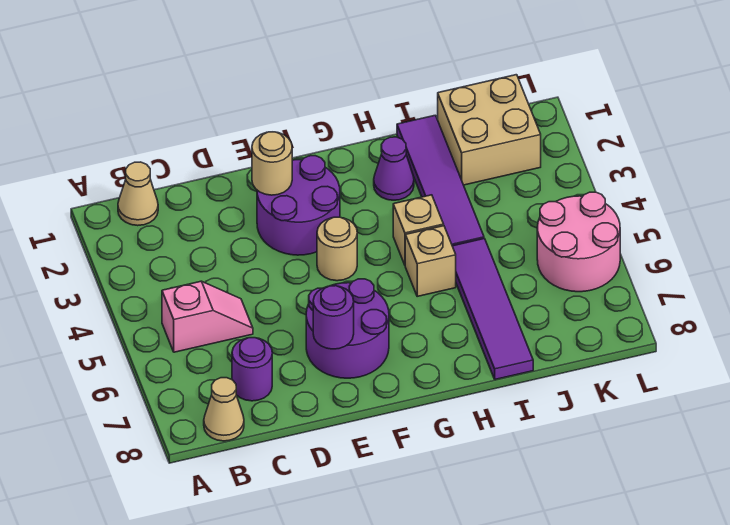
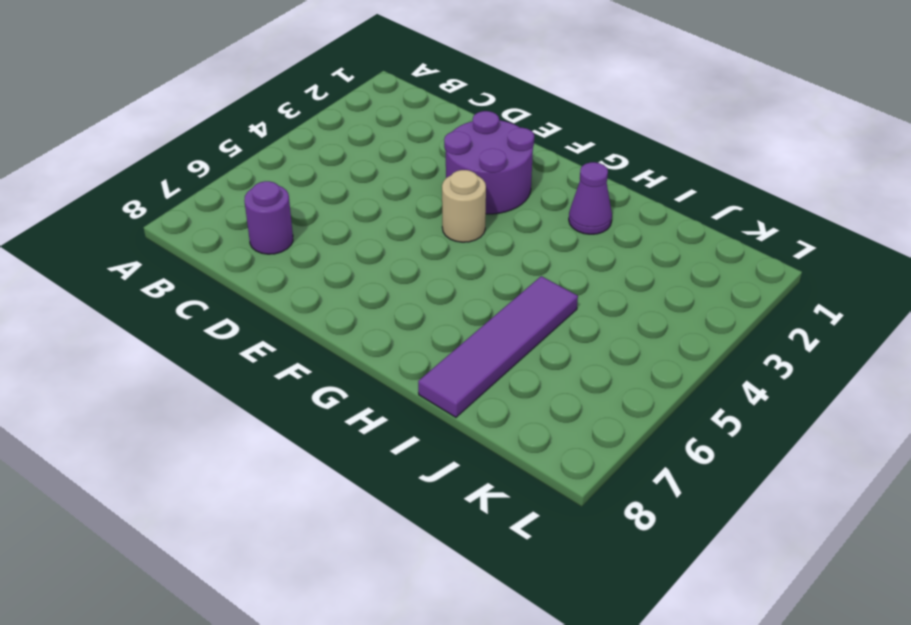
none -> tan 1x1 cone [118,162,158,226]
none -> pink 1x2 slope [162,281,253,352]
none -> tan 1x1 cone [204,378,244,441]

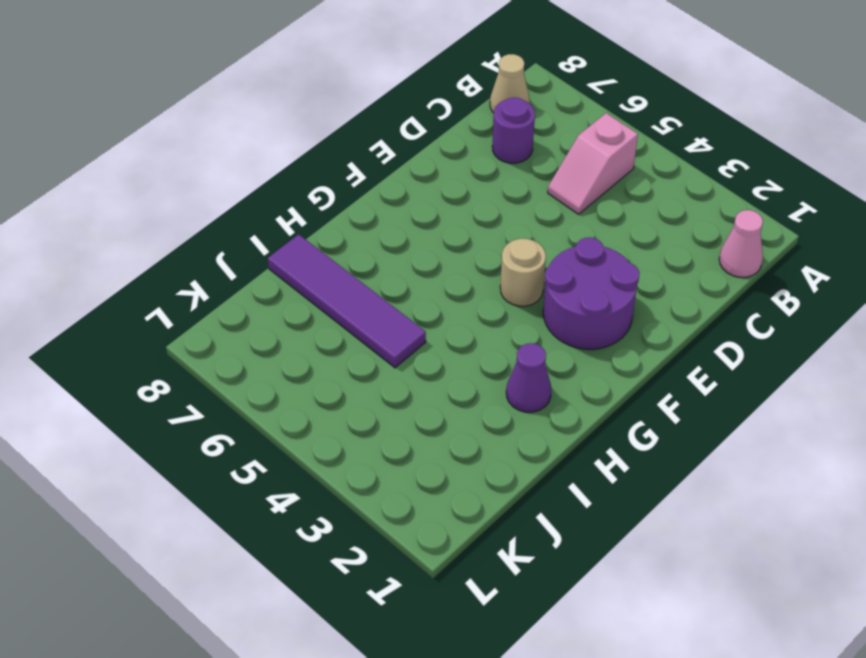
pink 1x1 cone [719,210,763,277] -> tan 1x1 cone [118,162,158,226]
none -> purple 2x2 round brick [306,279,389,378]
none -> tan 1x1 brick [393,195,444,265]
none -> tan 1x1 brick [405,226,456,296]

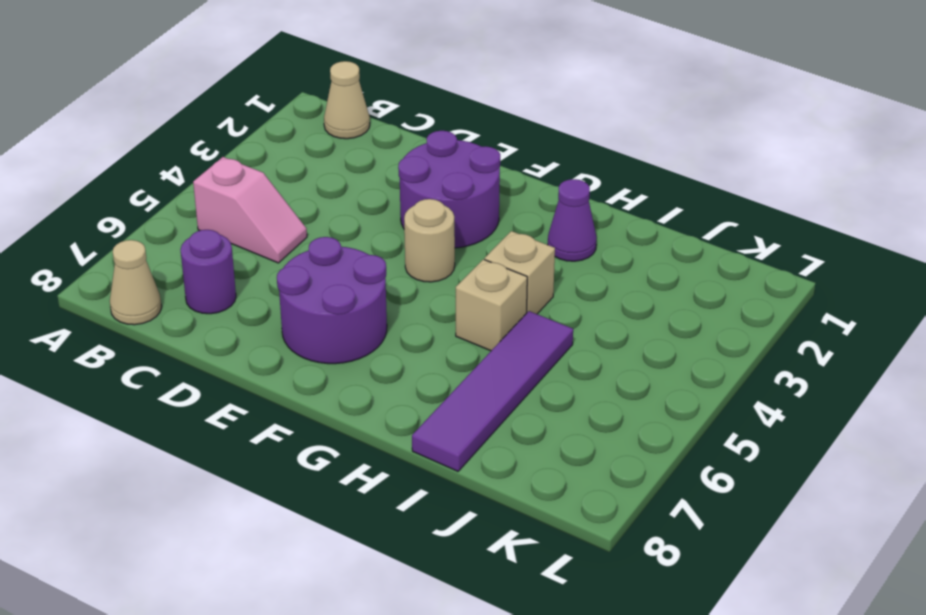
none -> purple 1x4 tile [397,115,484,246]
none -> tan 2x2 brick [438,75,541,185]
none -> pink 2x2 round brick [537,192,620,292]

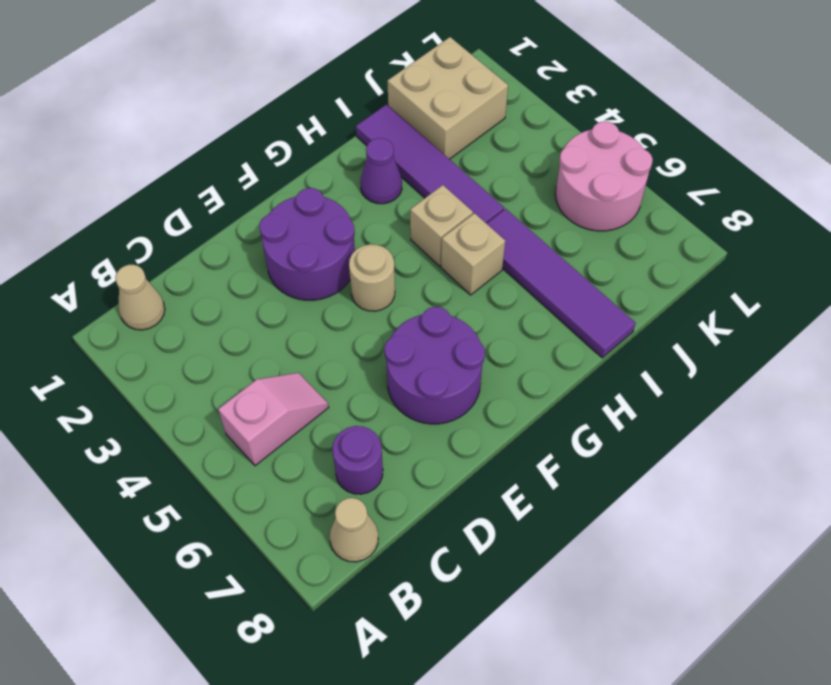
none -> tan 1x1 round brick [252,132,292,195]
none -> purple 1x1 round brick [313,286,354,349]

